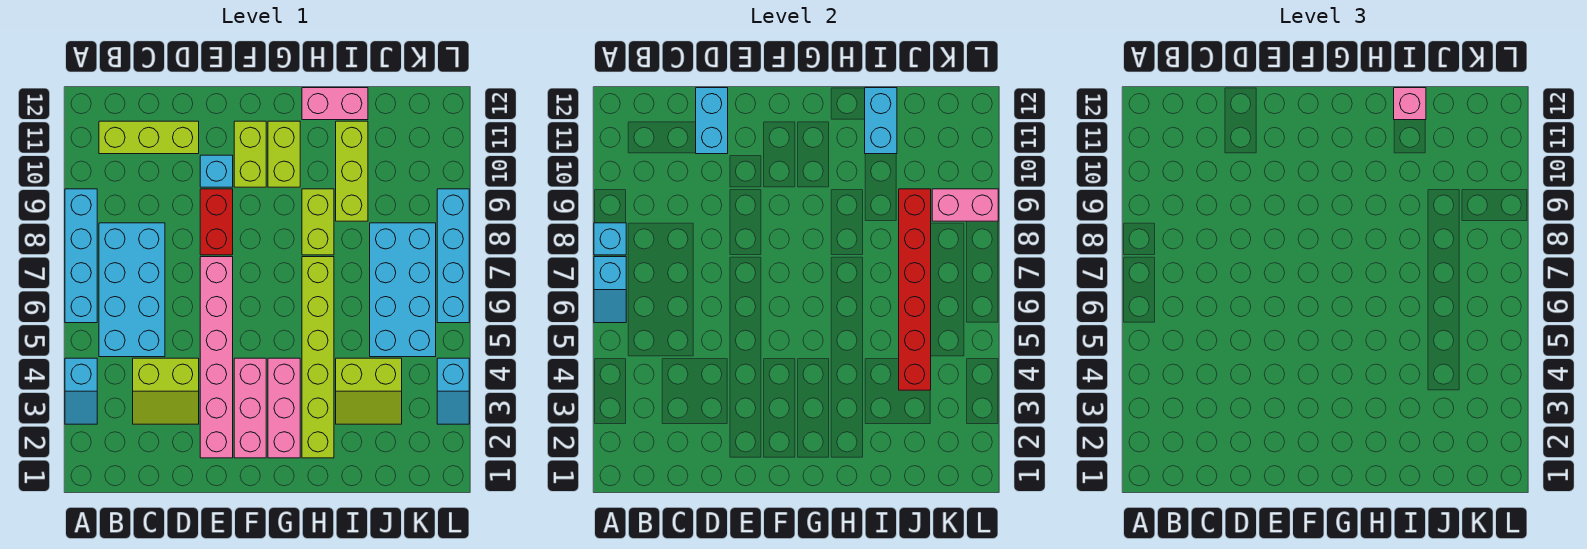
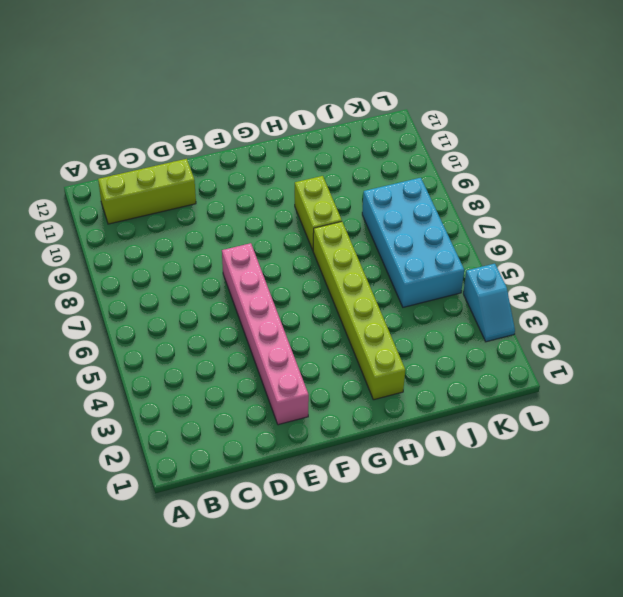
none -> cyan 1x2 slope [65,358,97,424]
none -> cyan 1x4 brick [65,189,97,323]
none -> cyan 2x4 brick [99,223,165,357]

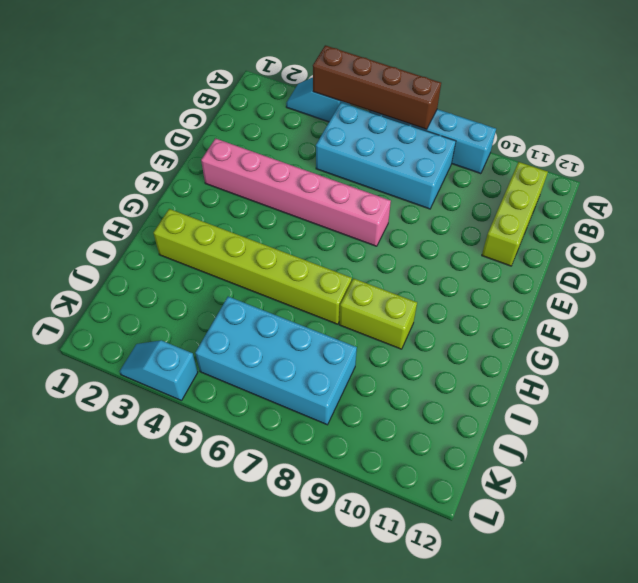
brown 1x4 brick [313,45,441,130] -> cyan 1x2 slope [594,257,626,323]
none -> lime 2x2 slope [133,358,199,424]
none -> red 1x2 brick [200,189,233,255]
none -> cyan 1x1 brick [200,155,233,187]

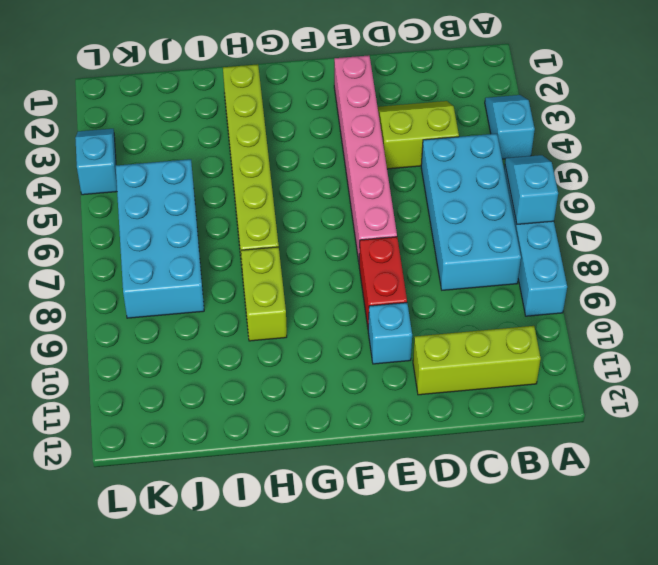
none -> pink 1x3 brick [234,358,266,458]
none -> lime 1x2 brick [234,121,266,187]
none -> pink 1x3 brick [268,358,300,458]

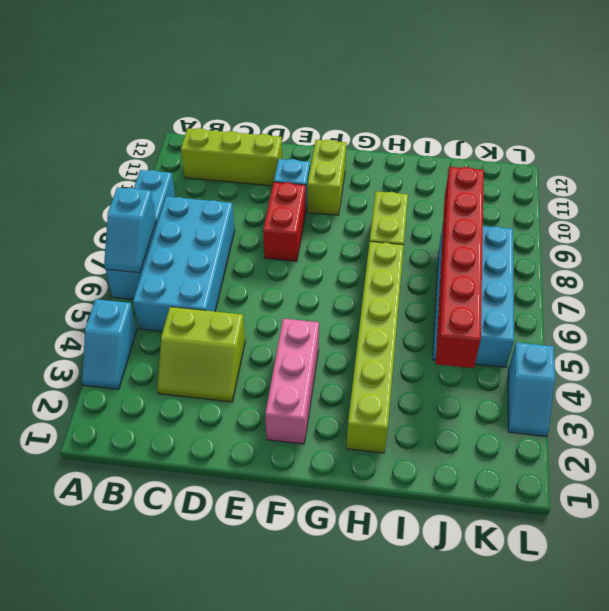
none -> pink 1x6 brick [200,257,233,458]
none -> pink 1x3 brick [268,358,300,458]
none -> lime 1x2 brick [268,121,300,187]

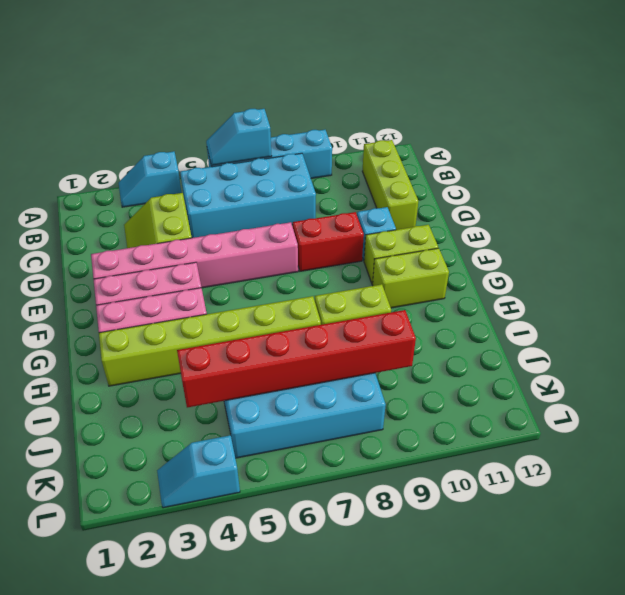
none -> pink 1x2 brick [302,88,368,120]
none -> lime 2x2 slope [336,358,402,424]
none -> lime 1x3 brick [336,121,368,221]

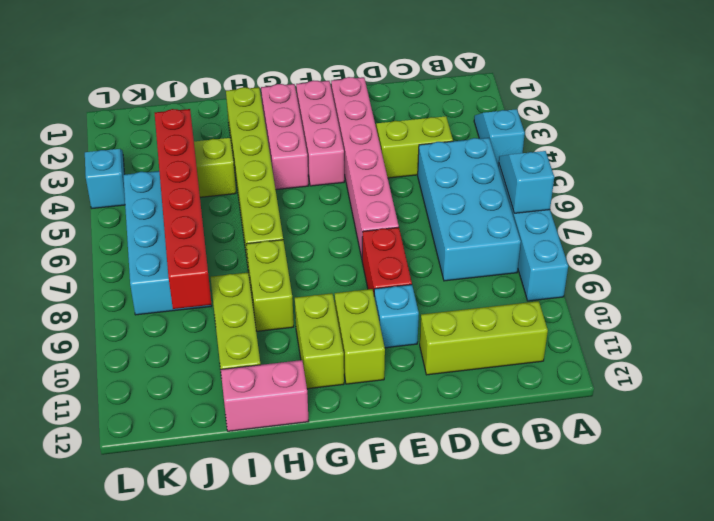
none -> cyan 1x4 brick [437,189,469,323]
none -> cyan 1x1 brick [594,223,626,255]
none -> cyan 1x2 brick [696,88,728,154]

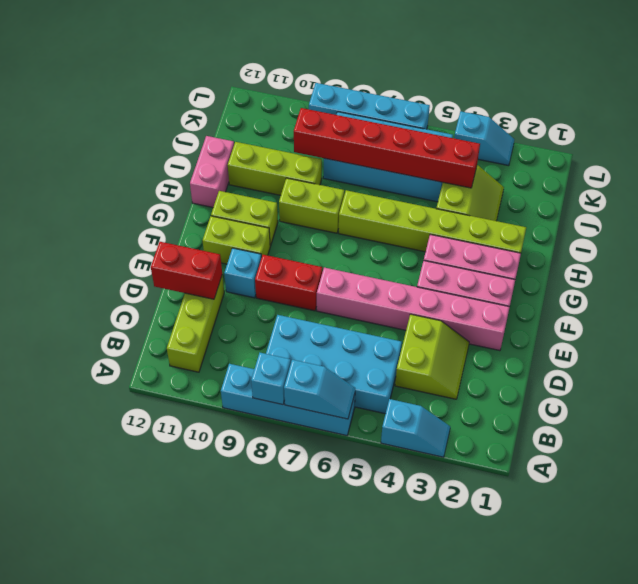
red 1x2 brick [151,242,222,299] -> cyan 1x2 brick [696,88,728,154]
none -> cyan 1x2 brick [865,88,897,154]
none -> pink 1x2 brick [932,189,998,221]
none -> pink 1x1 brick [1394,88,1426,120]

